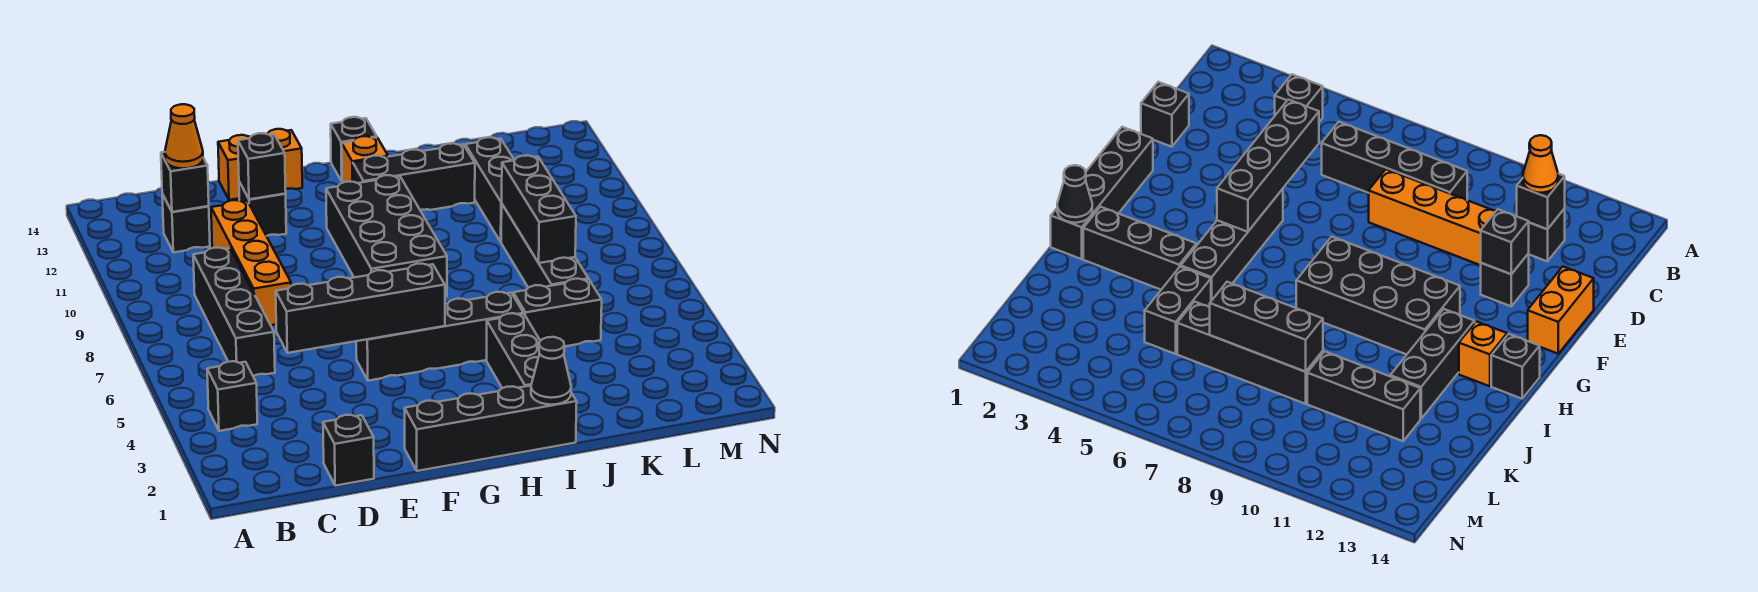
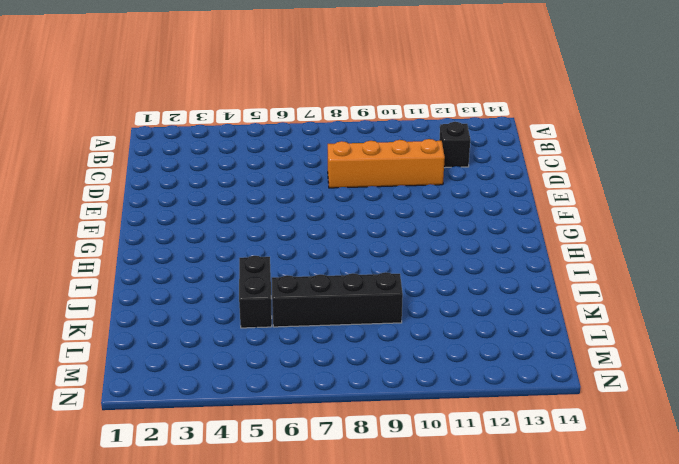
none -> black 1x1 brick [207,361,257,431]
none -> black 1x4 brick [193,248,275,376]
none -> black 1x1 brick [323,415,374,486]

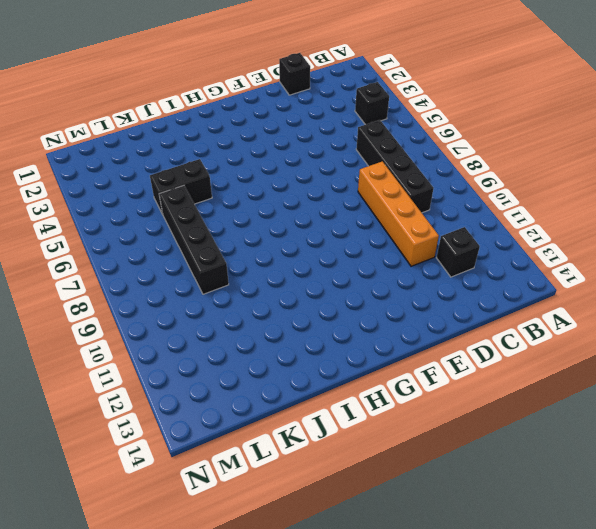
none -> black 1x1 brick [239,182,286,236]
none -> orange 1x2 brick [218,129,302,200]
none -> black 1x4 brick [405,386,577,471]

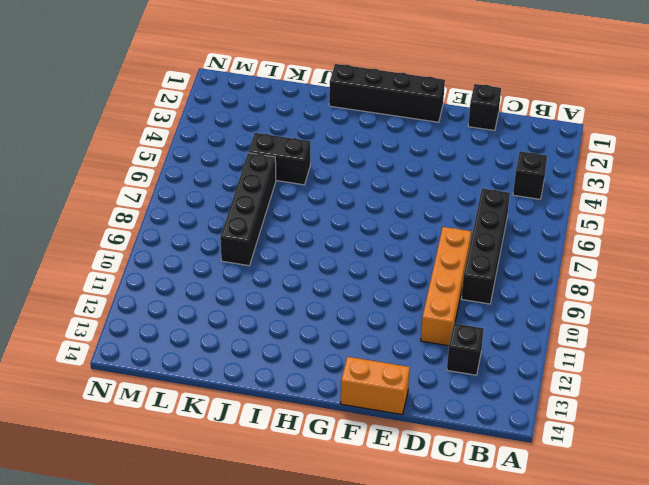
none -> black 1x1 brick [239,182,286,236]
none -> black 1x4 brick [356,292,524,381]
none -> black 2x4 brick [326,175,447,297]

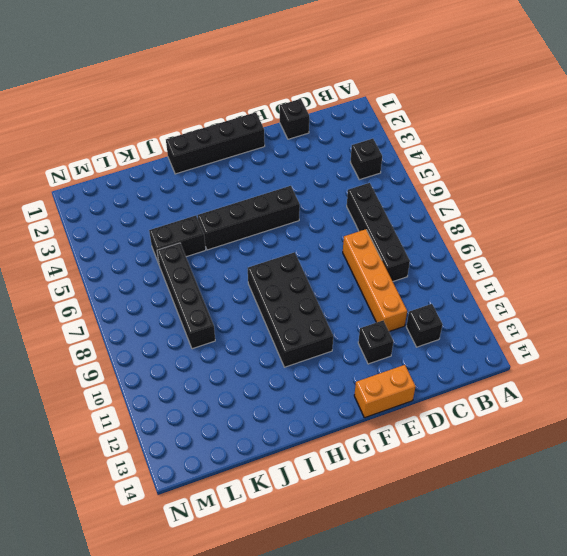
none -> black 1x3 brick [353,143,475,210]
none -> orange 1x1 brick [342,136,388,183]
none -> black 1x1 brick [331,117,377,181]

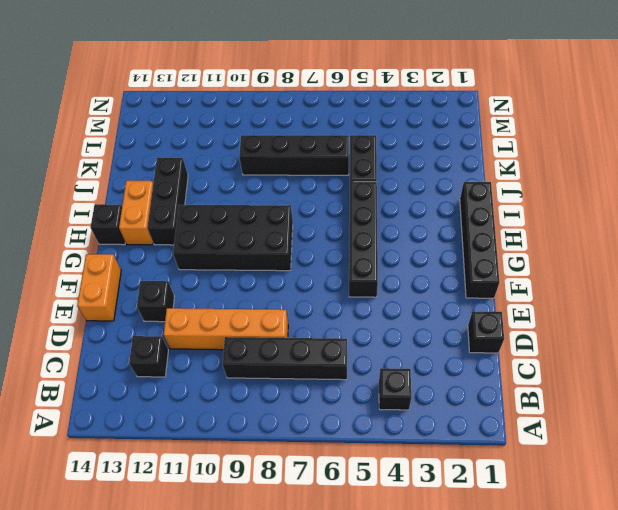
orange 1x2 brick [119,181,153,245] -> orange 1x1 brick [342,136,388,183]
none -> black 1x3 brick [487,313,540,388]
none -> black 1x3 brick [465,137,514,242]
none -> black 1x1 brick [161,152,209,212]

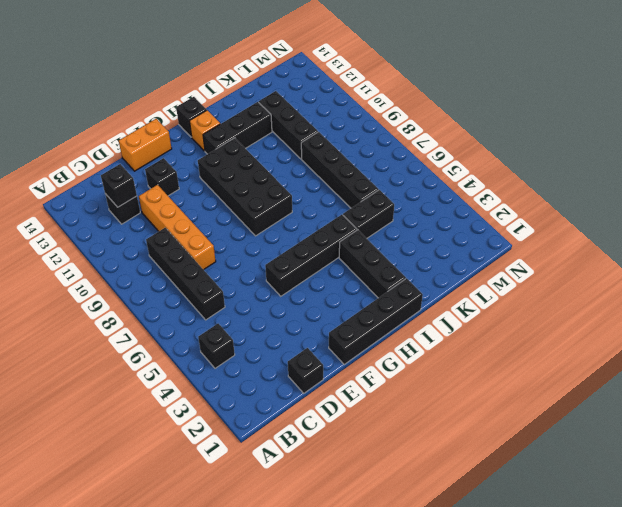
none -> black 1x4 brick [276,264,445,353]
none -> black 1x1 brick [238,133,286,199]
none -> black 1x1 cone [531,337,571,405]

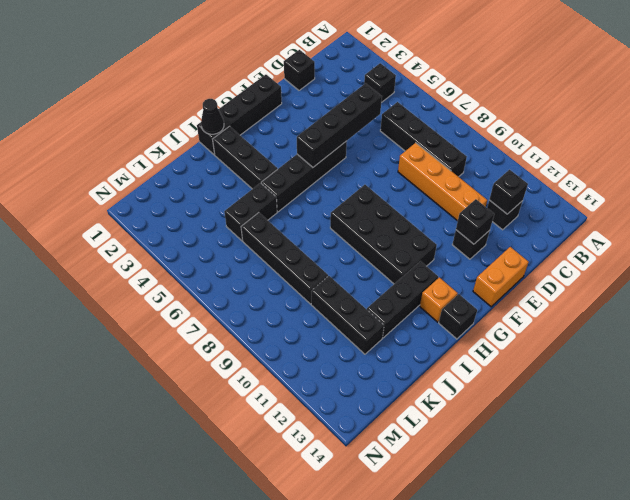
none -> black 1x3 brick [502,155,576,263]
none -> orange 1x1 cone [165,104,203,169]

